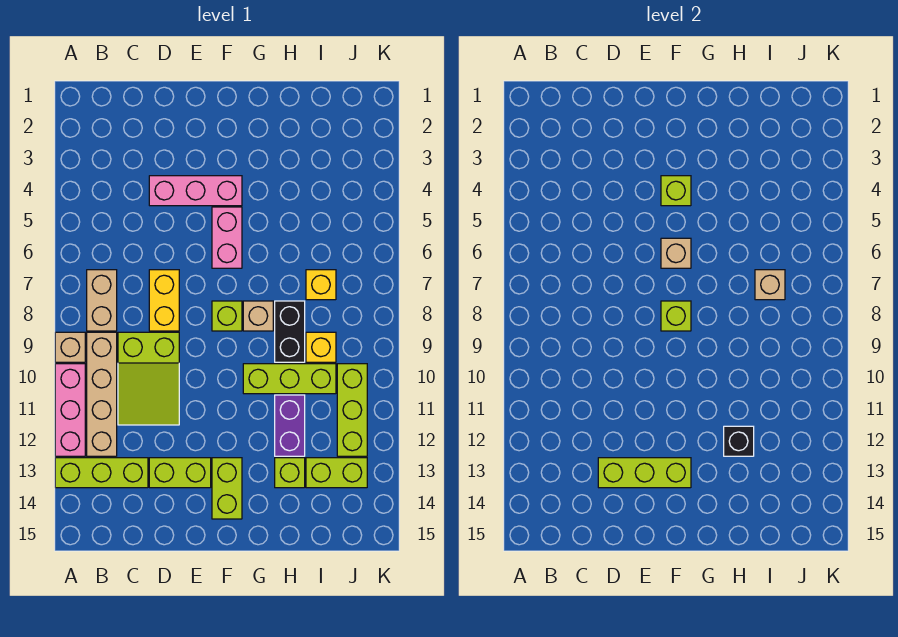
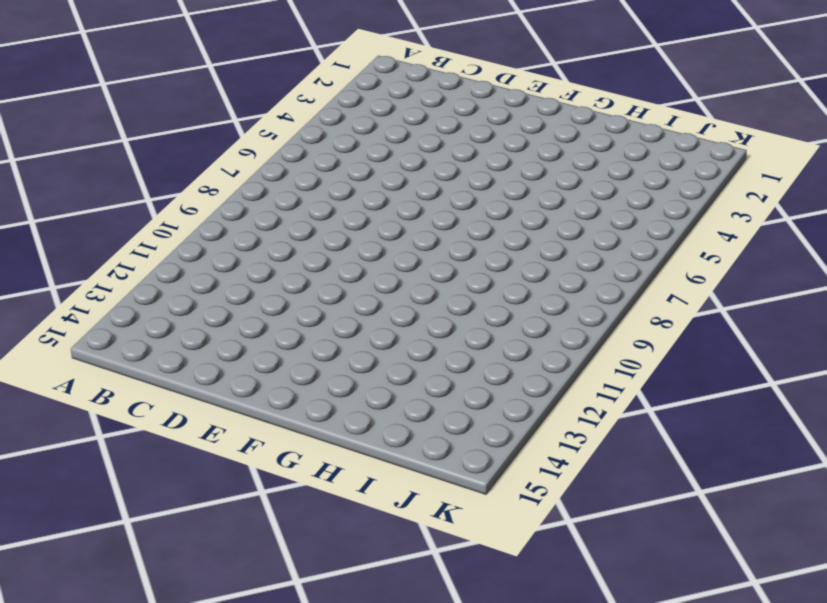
none -> tan 1x1 brick [55,332,85,362]
none -> pink 1x3 brick [55,364,85,456]
none -> lime 1x3 brick [55,458,148,488]

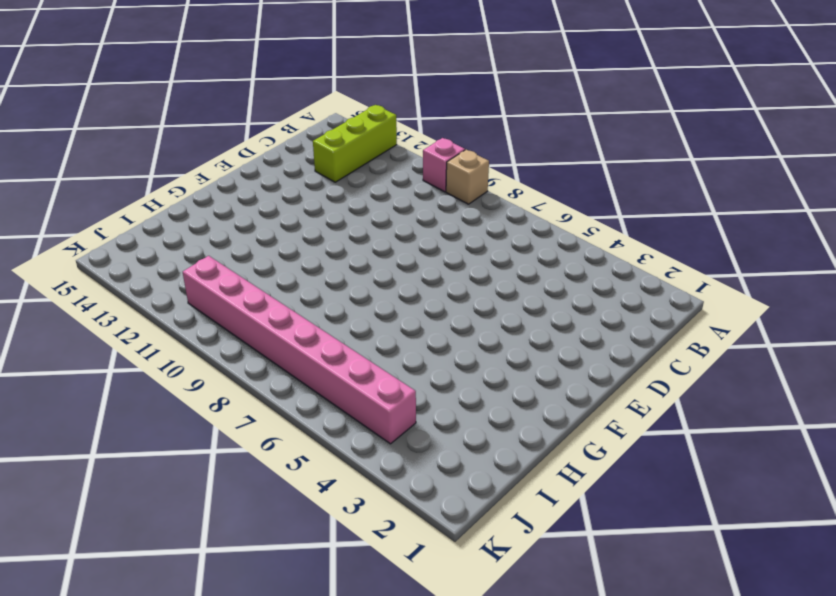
pink 1x1 brick [423,138,465,192] -> pink 1x3 brick [55,364,85,456]
pink 1x8 brick [183,256,416,444] -> lime 1x3 brick [337,364,367,456]
none -> tan 1x2 brick [87,270,117,331]
none -> tan 1x4 brick [87,332,117,456]
none -> lime 2x3 slope [118,332,179,425]

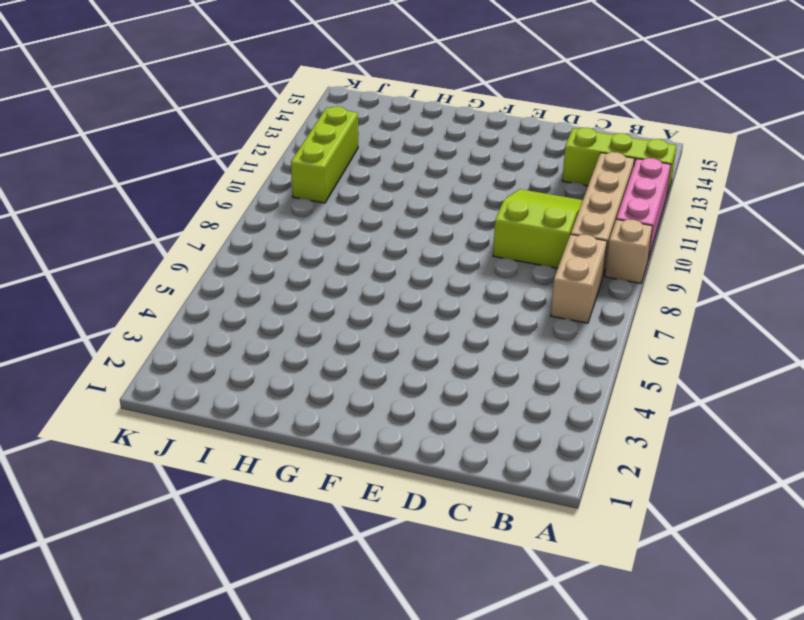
none -> pink 1x3 brick [149,176,242,206]
none -> yellow 1x2 brick [149,270,179,331]
none -> lime 1x2 brick [149,458,211,488]

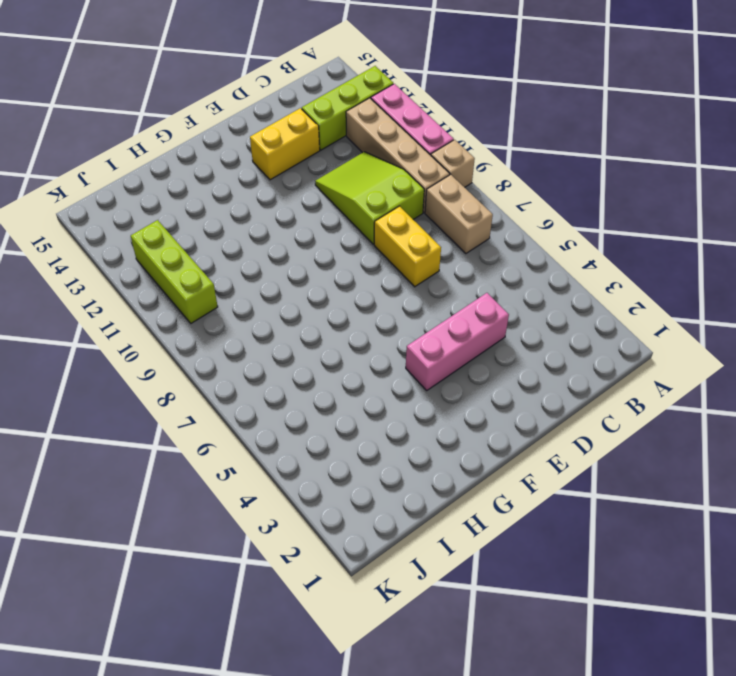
yellow 1x2 brick [250,108,320,180] -> lime 1x2 brick [149,458,211,488]
none -> pink 1x2 brick [212,207,242,268]
none -> lime 1x1 brick [212,301,242,331]
none -> lime 1x2 brick [212,458,242,519]

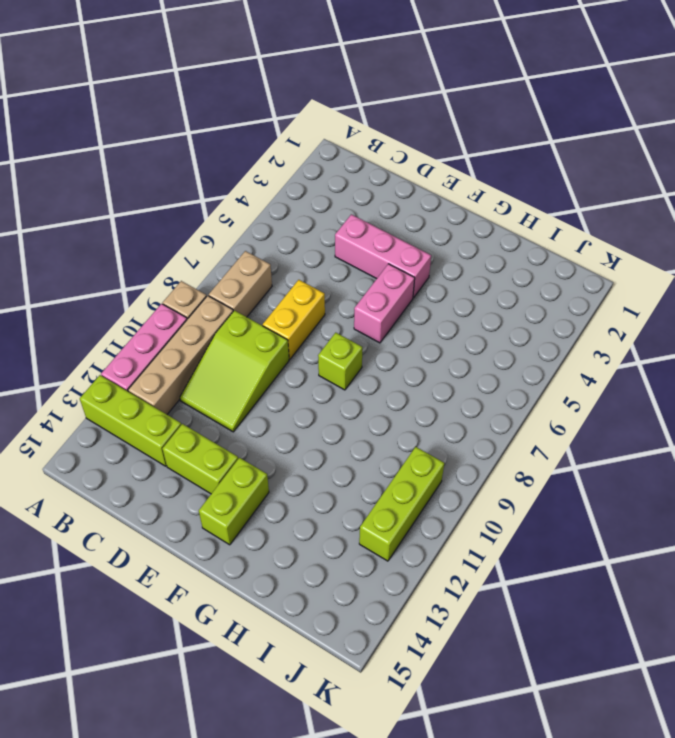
none -> tan 1x1 brick [243,301,273,331]
none -> lime 1x3 brick [243,364,336,394]
none -> black 1x2 brick [275,301,305,362]

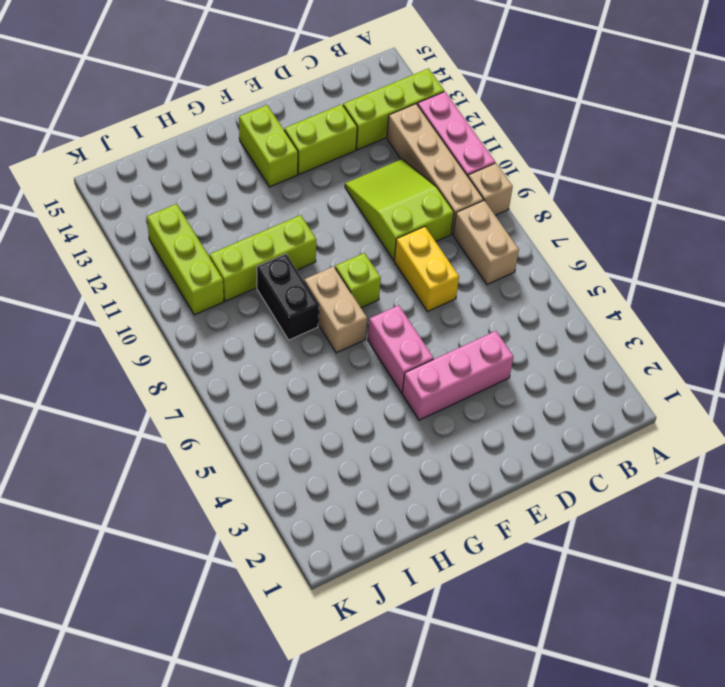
tan 1x2 brick [304,266,367,353] -> tan 1x1 brick [243,301,273,331]
none -> purple 1x2 brick [275,395,305,456]
none -> lime 1x1 brick [275,458,305,488]
none -> yellow 1x1 brick [306,270,336,300]

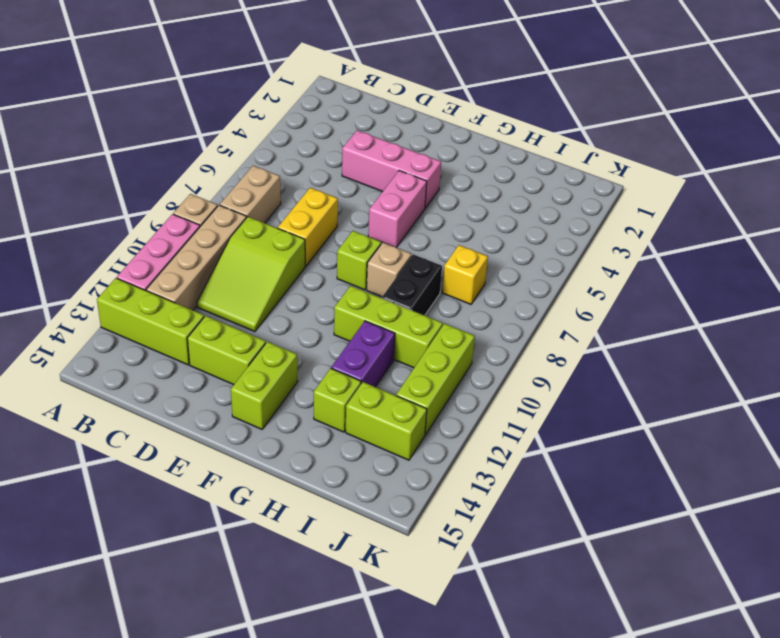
none -> yellow 1x1 brick [306,332,336,362]
none -> lime 1x3 brick [598,458,691,488]
none -> lime 1x1 brick [661,176,691,206]

